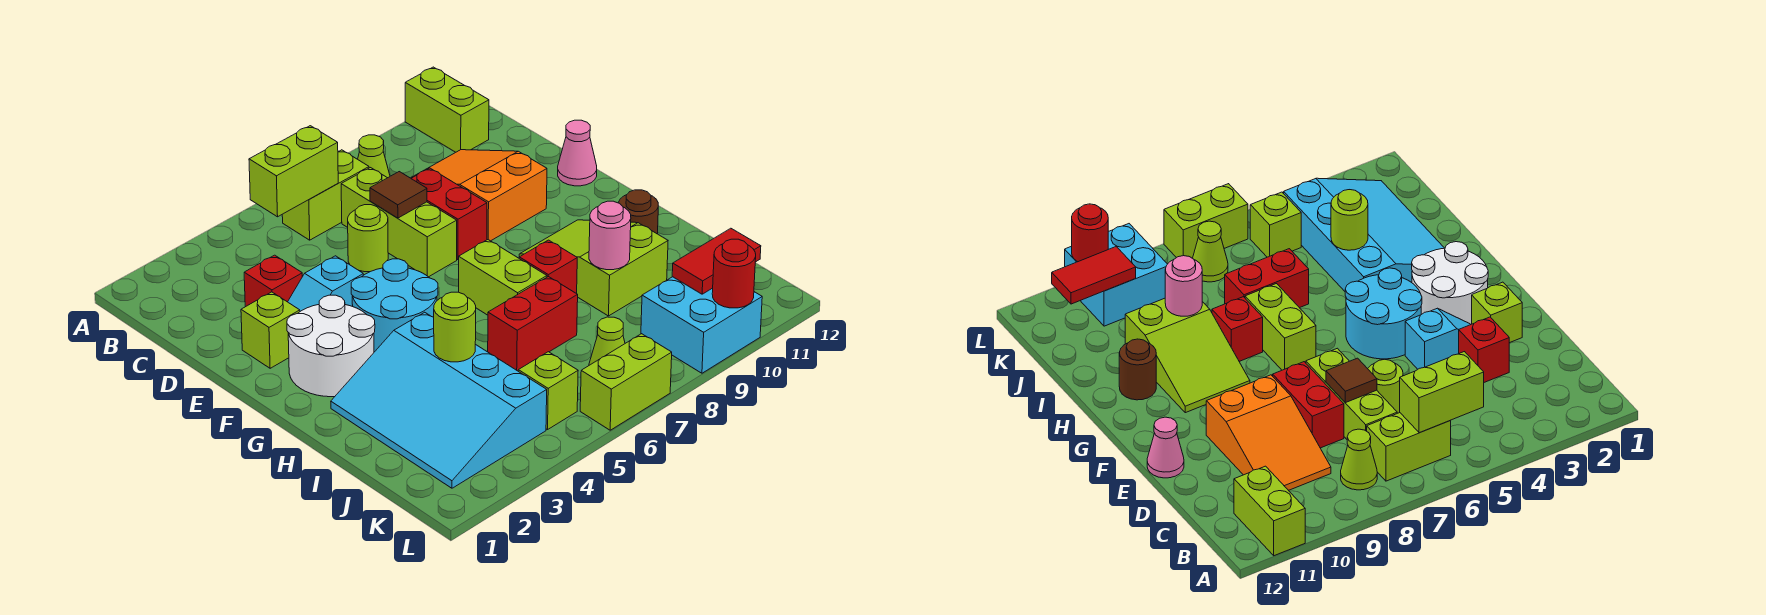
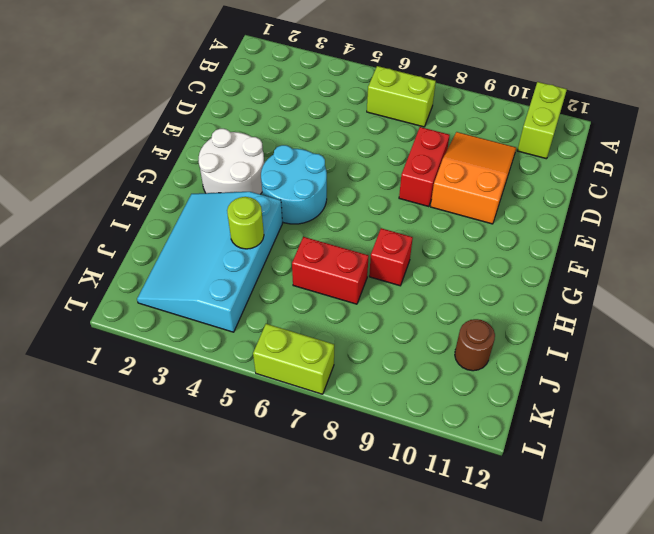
brown 1x1 round brick [455,319,495,371] -> brown 1x1 round brick moved to [618,190,658,234]
none -> lime 1x1 cone [358,135,390,178]
none -> lime 1x3 brick [341,168,457,277]
none -> red 1x1 brick [244,255,302,307]

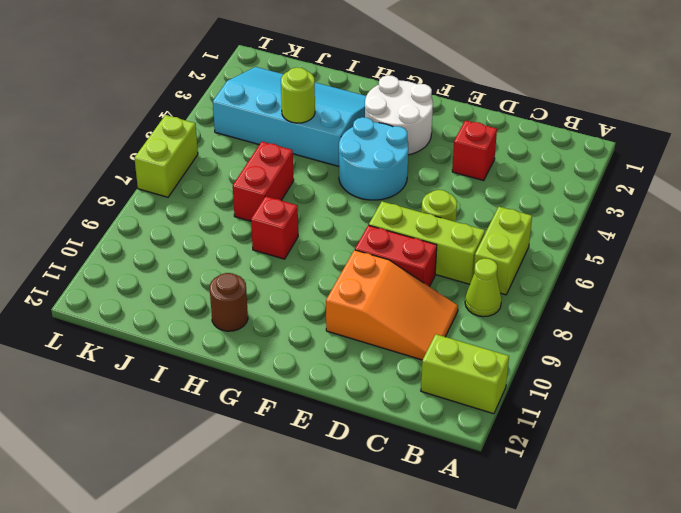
none -> lime 1x1 brick [241,292,300,368]
none -> cyan 1x2 slope [288,256,363,311]
none -> pink 1x1 cone [558,120,597,186]

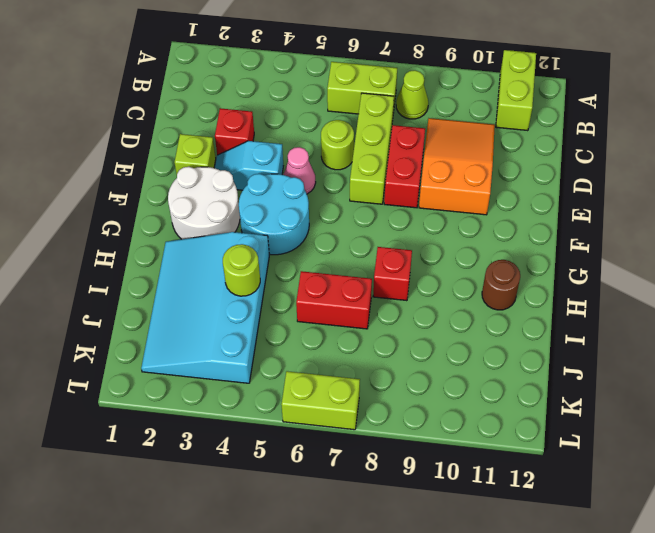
pink 1x1 cone [283,147,316,194] -> pink 1x1 cone moved to [558,120,597,186]
none -> lime 1x2 brick [459,240,547,315]
none -> lime 2x3 slope [519,220,668,316]
none -> lime 1x1 brick [518,352,578,430]

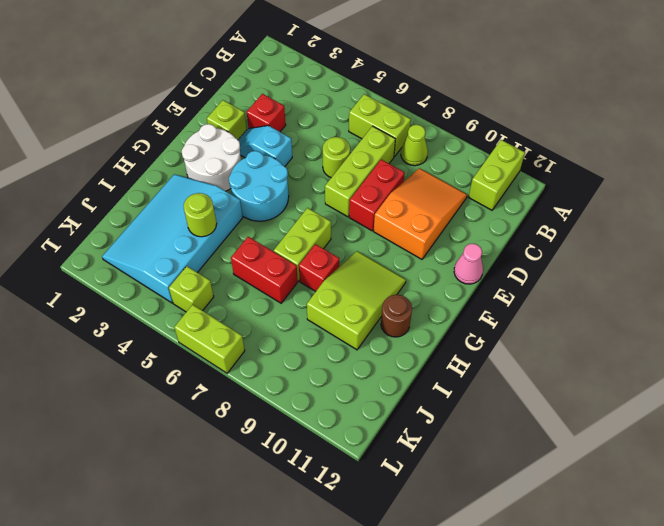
none -> lime 1x1 cone [589,317,625,365]
none -> cyan 2x2 brick [641,277,762,373]
none -> lime 1x2 brick [249,126,338,217]

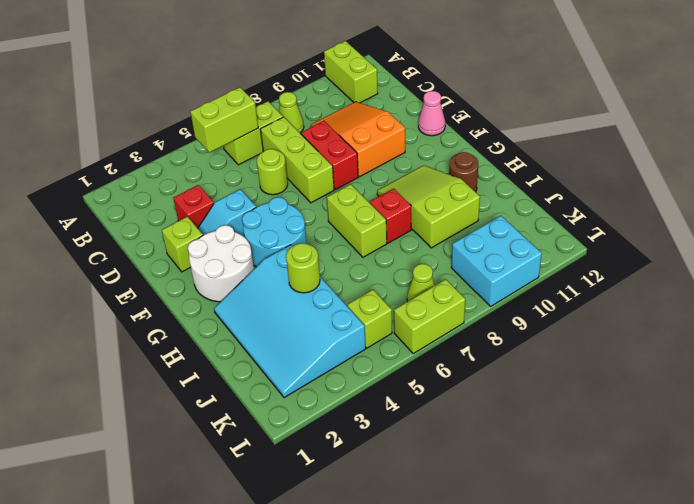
none -> red 1x2 brick [488,277,578,371]
none -> brown 1x1 tile [370,172,427,218]
none -> pink 1x1 round brick [589,201,631,270]

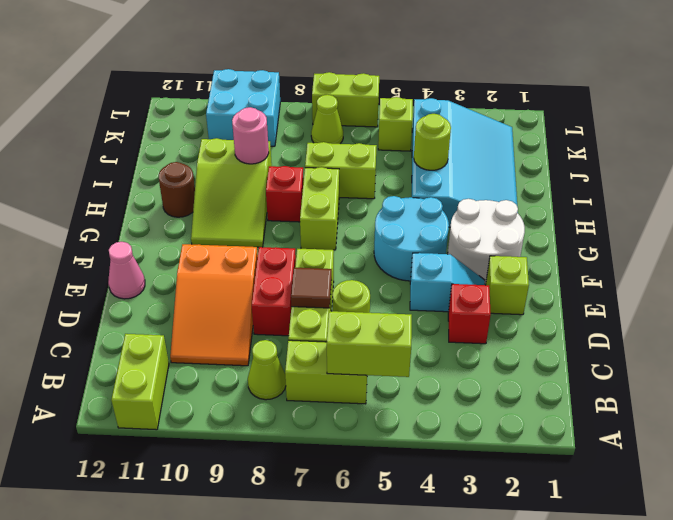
lime 1x2 brick [305,142,377,199] -> red 1x2 brick [488,277,578,371]
none -> red 1x2 tile [672,228,761,294]
none -> red 1x1 round brick [712,239,756,308]

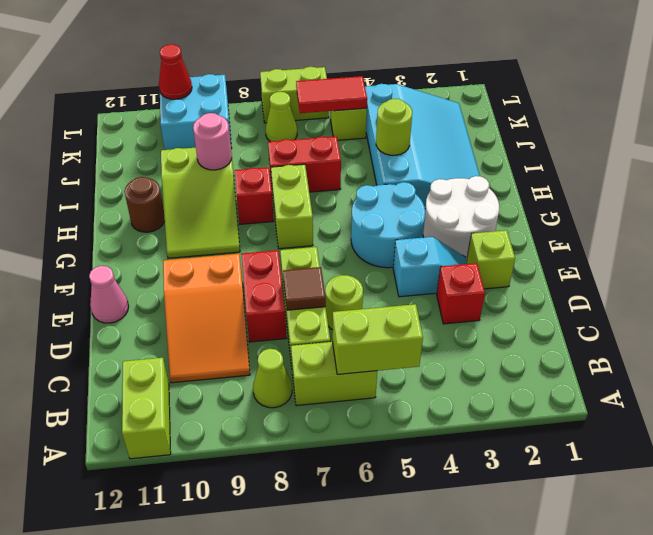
red 1x2 tile [296,76,367,113] -> red 1x2 tile moved to [672,228,761,294]
red 1x1 cone [159,44,192,99] -> red 1x1 round brick [712,239,756,308]

